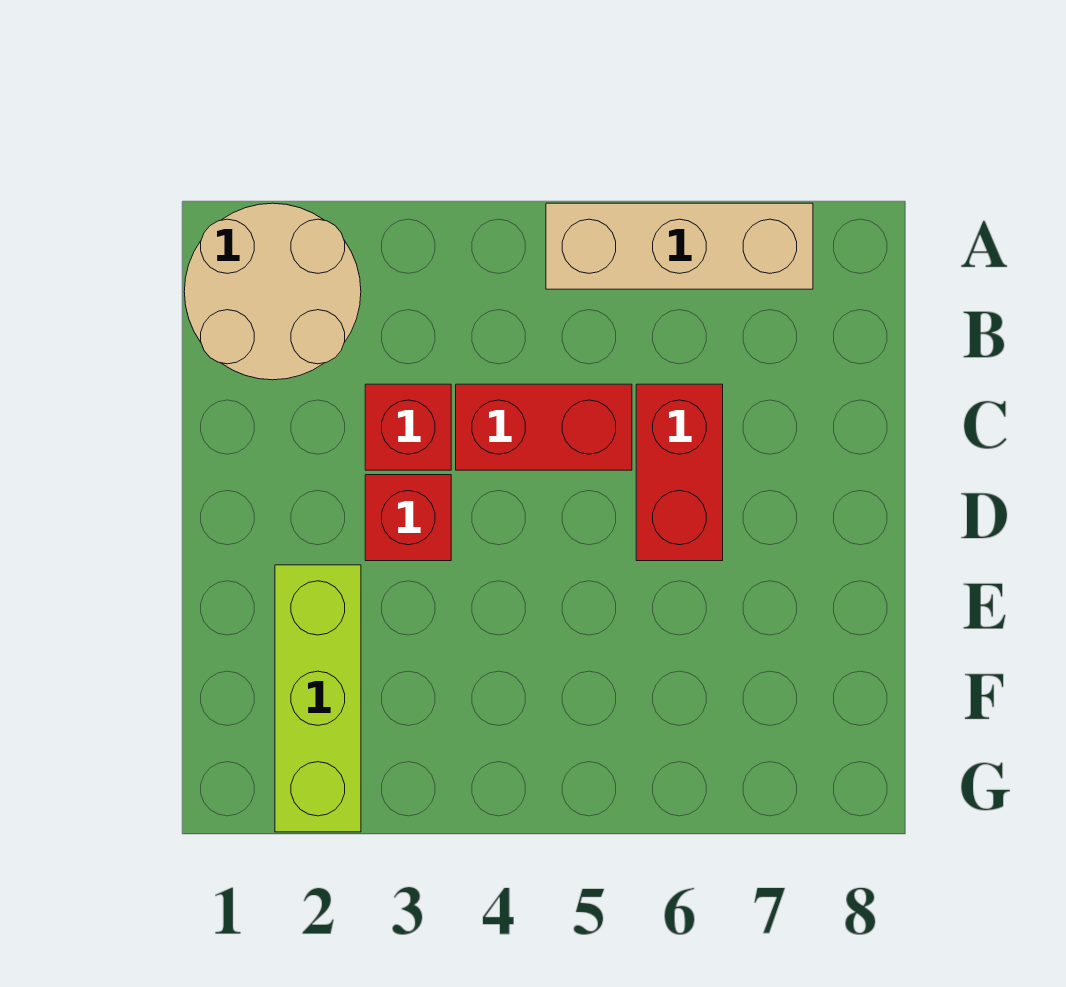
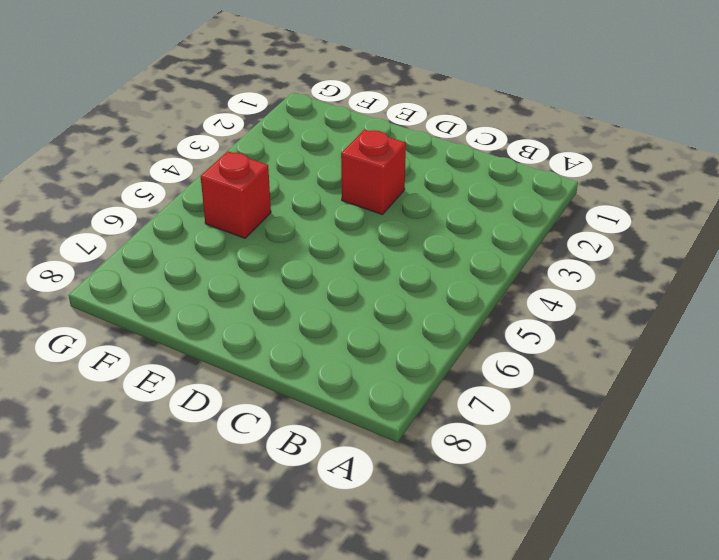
red 1x1 brick [201,151,271,238] -> red 1x1 brick moved to [365,384,451,470]
none -> tan 2x2 round brick [184,203,361,380]
none -> tan 1x3 brick [546,203,813,289]

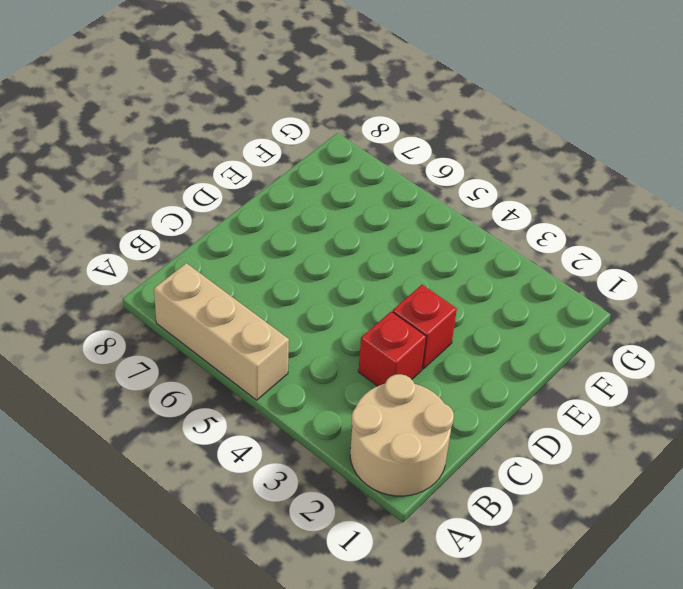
none -> red 1x2 brick [456,384,632,470]
none -> red 1x2 brick [636,384,723,561]

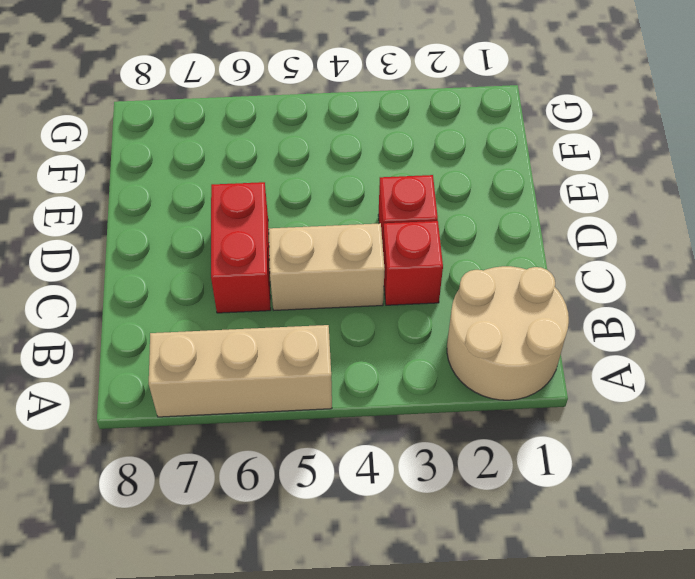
tan 1x2 brick [269,223,385,310] -> red 1x2 brick [456,384,632,470]
none -> lime 1x3 brick [275,565,361,832]

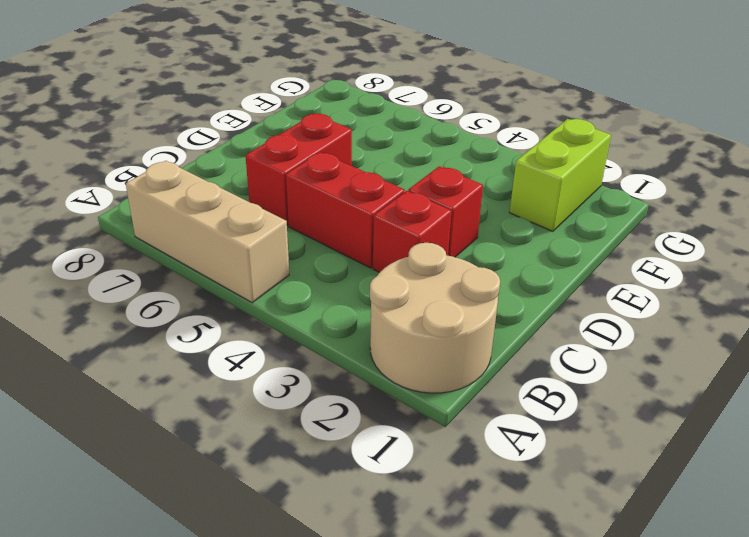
lime 1x2 brick [509,119,611,231] -> lime 1x3 brick [275,565,361,832]

